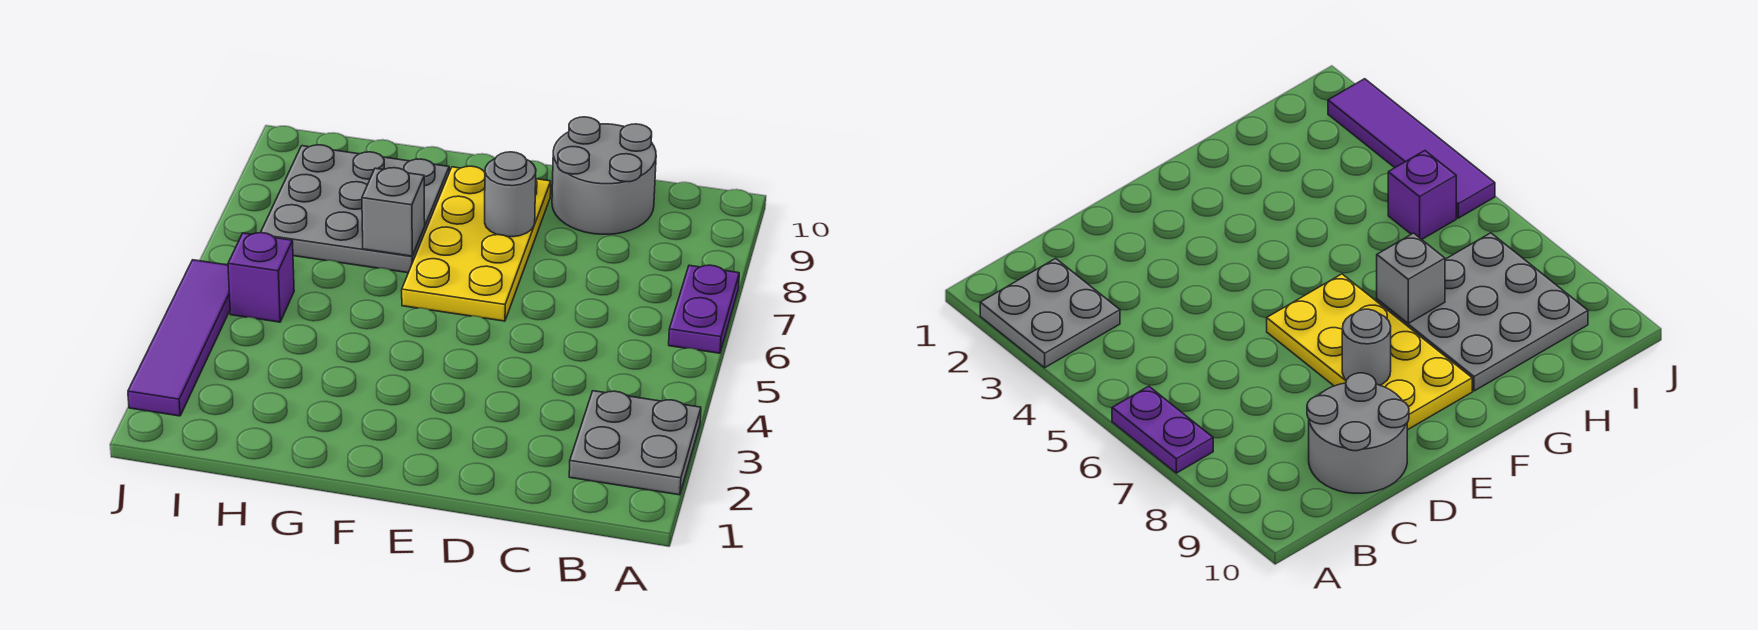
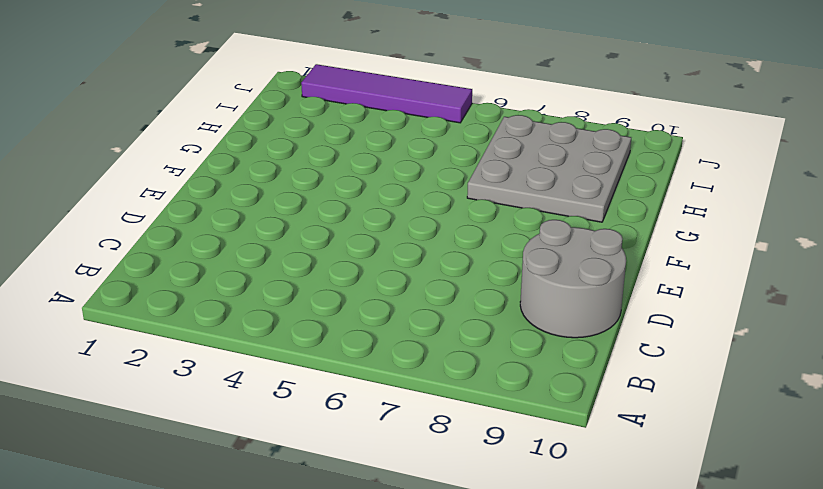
none -> grey 2x2 plate [569,391,701,495]
none -> purple 1x2 plate [669,265,739,353]

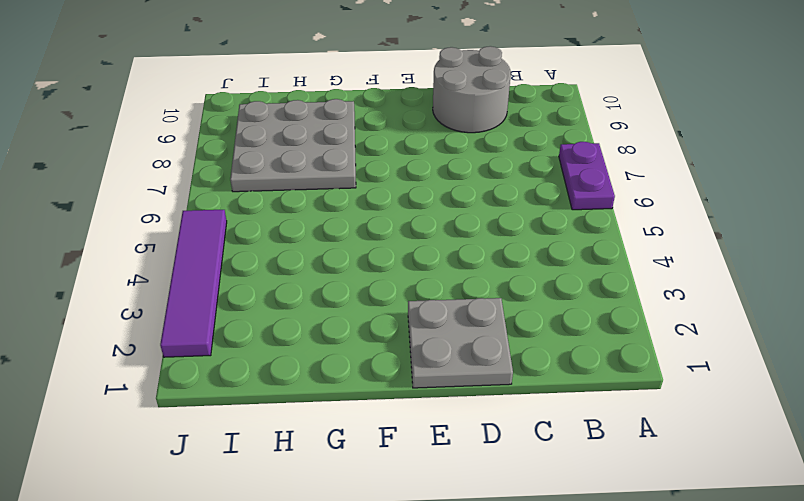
grey 2x2 plate [408,298,513,388] -> grey 2x2 plate moved to [569,391,701,495]
none -> yellow 2x4 plate [402,166,551,321]
none -> purple 1x1 brick [228,233,294,322]

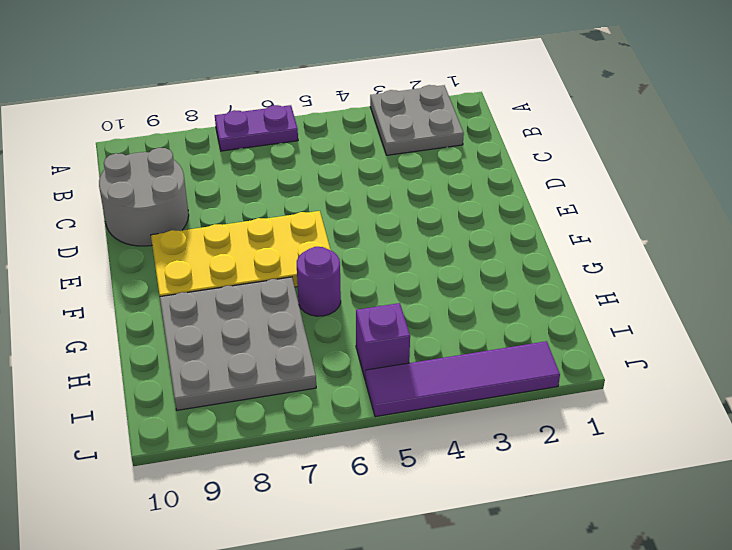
purple 1x1 round brick [297,247,341,316] -> none
none -> grey 1x1 round brick [485,152,536,237]
none -> grey 1x1 brick [362,168,425,256]

